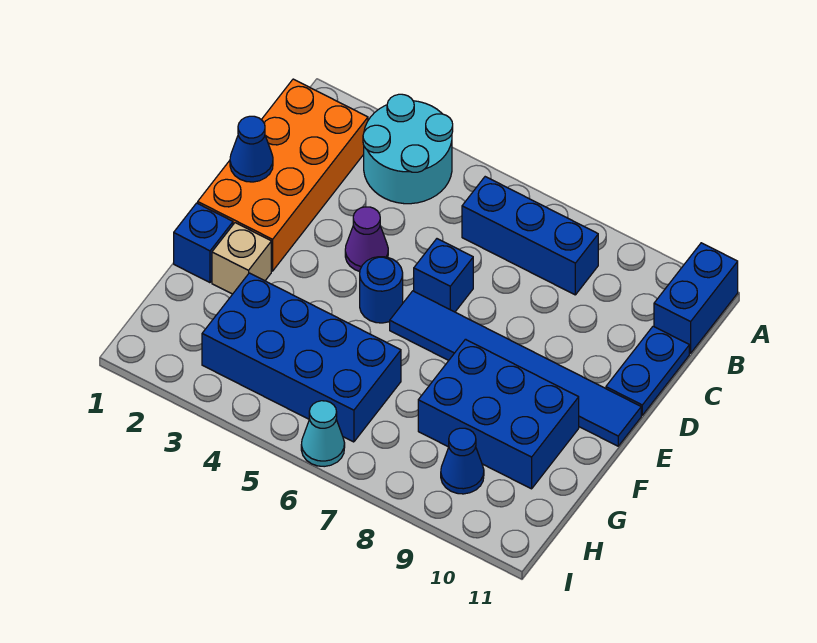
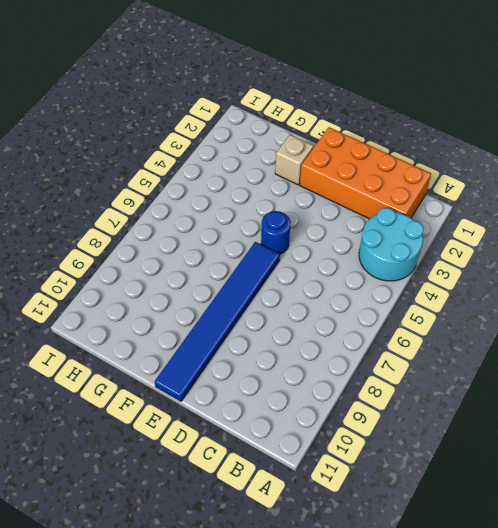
none -> blue 1x2 brick [654,243,738,353]
none -> blue 1x3 brick [462,177,598,295]
none -> blue 1x2 plate [606,326,689,415]

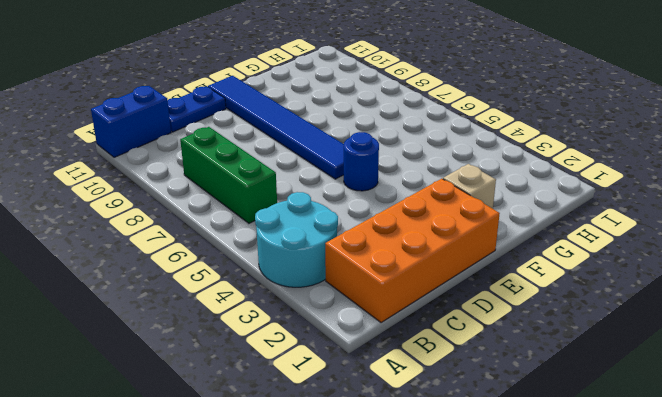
green 1x3 brick [180,127,277,223] -> blue 1x3 brick [462,177,598,295]
none -> purple 1x1 cone [345,207,388,271]
none -> blue 1x1 brick [414,239,473,312]
none -> blue 1x1 brick [174,203,233,283]

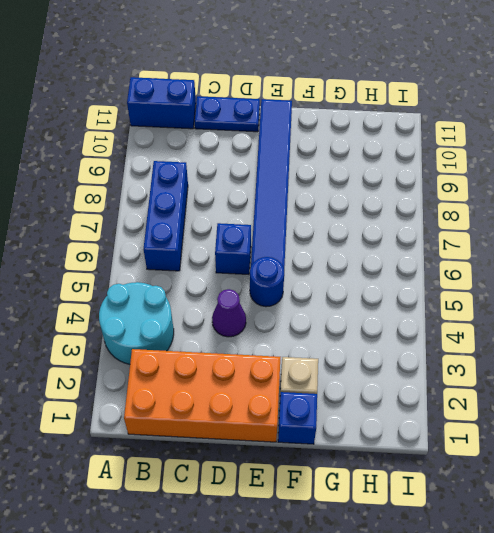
none -> blue 2x3 brick [418,339,579,489]
none -> blue 2x4 brick [202,273,401,442]
none -> blue 1x1 cone [441,428,484,494]

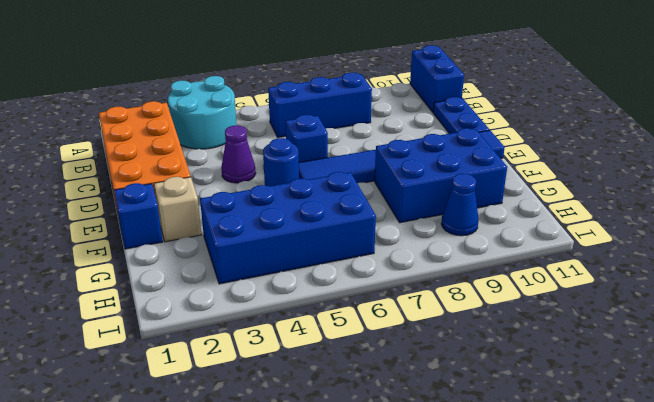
none -> cyan 1x1 cone [301,401,345,467]
none -> blue 1x1 cone [230,116,273,182]

